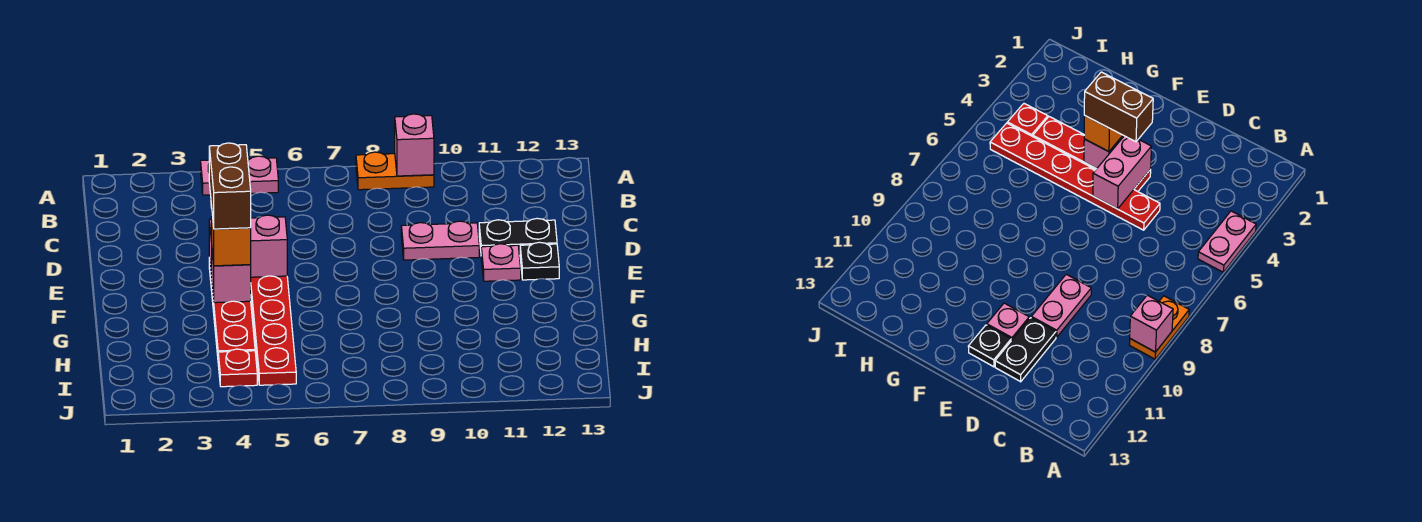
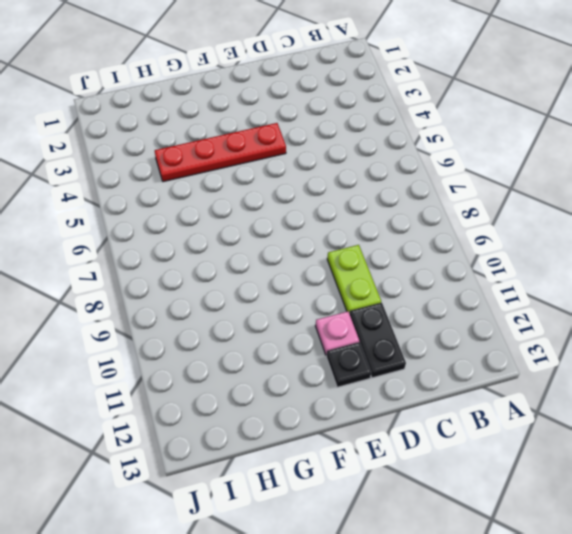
lime 1x2 plate [327,245,381,314] -> pink 1x2 plate [401,221,479,260]
none -> pink 1x2 plate [201,156,278,195]
none -> orange 1x2 plate [356,152,434,190]
none -> red 1x6 plate [251,276,296,385]

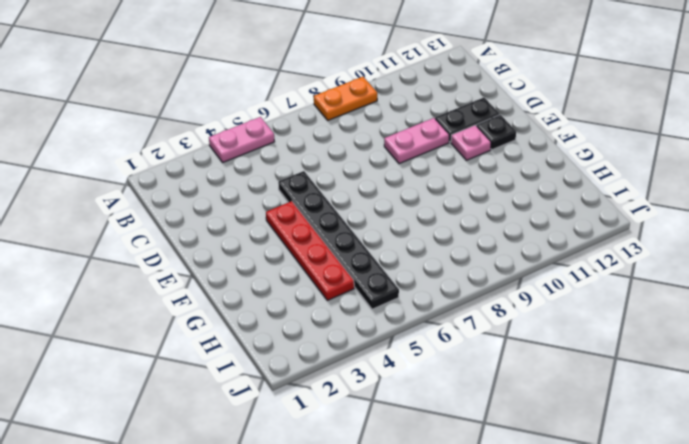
black 1x6 plate [278,171,399,309] -> red 1x6 plate [251,276,296,385]
none -> red 1x1 plate [218,349,257,387]
none -> pink 1x1 brick [395,114,434,176]
none -> pink 1x2 brick [209,215,287,278]

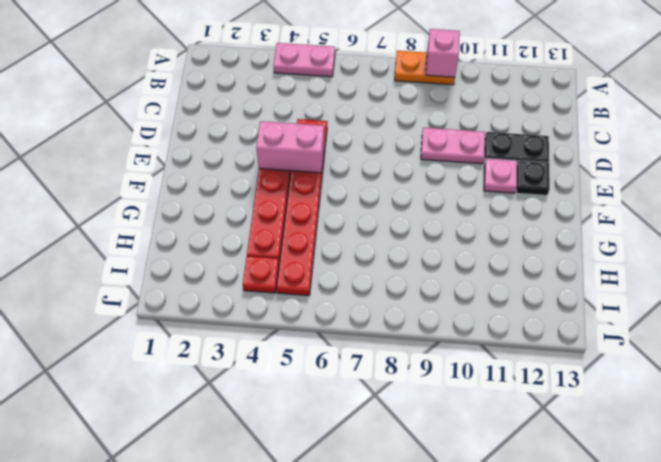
none -> pink 1x1 brick [211,253,251,303]
none -> orange 1x1 brick [212,216,251,266]
none -> brown 1x2 brick [209,143,251,229]

